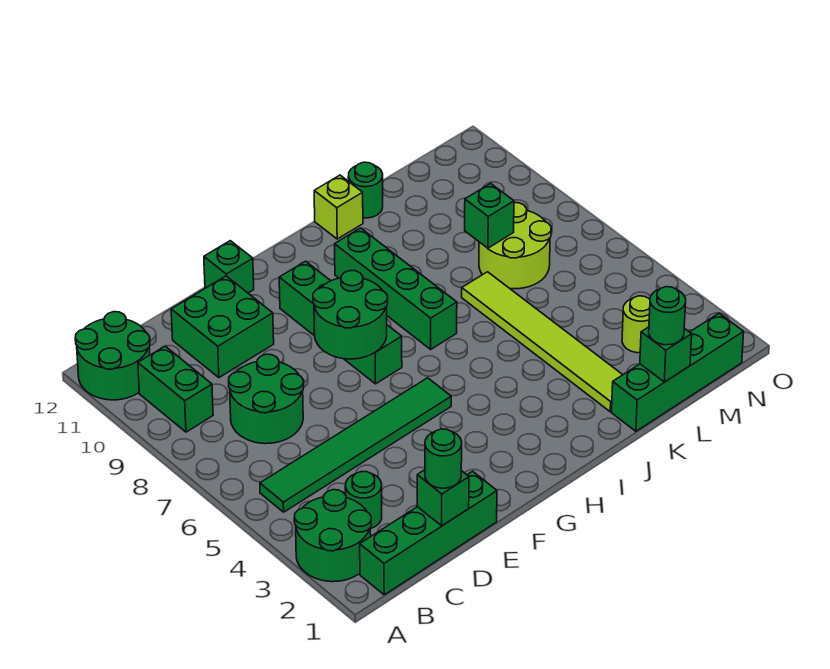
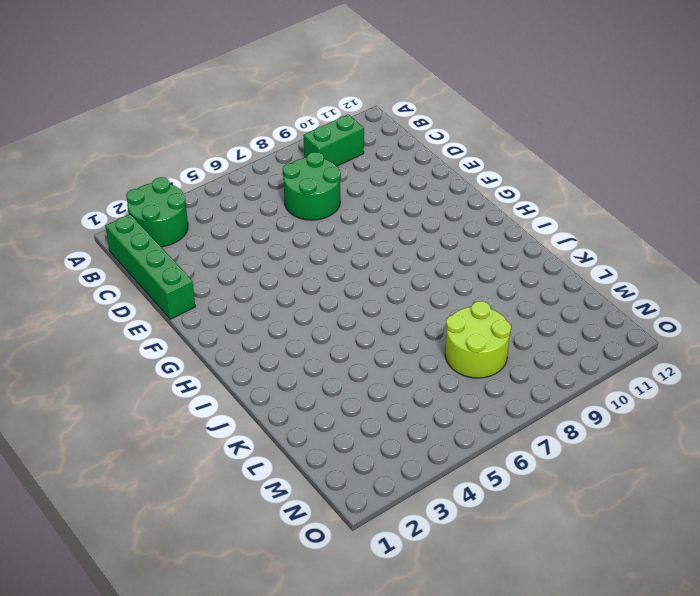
none -> green 2x2 round brick [75,312,150,400]
none -> green 1x6 tile [260,378,451,512]
none -> green 1x1 round brick [345,472,382,529]

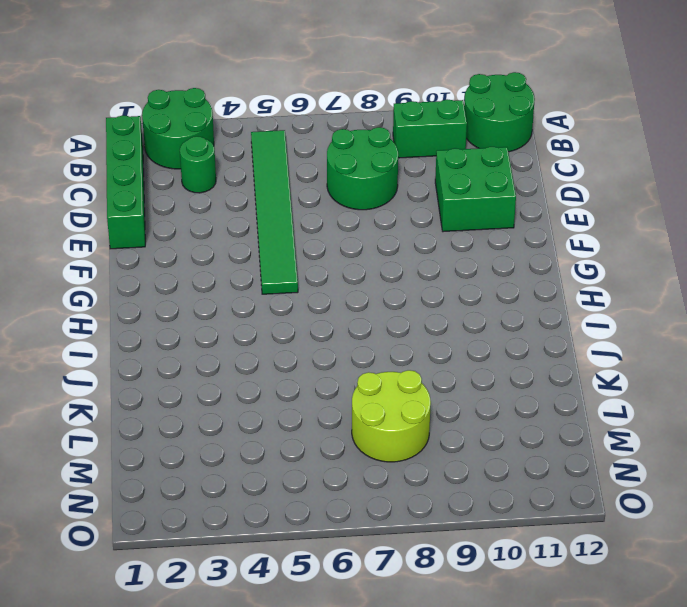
none -> green 1x1 brick [204,241,254,293]
none -> green 1x4 brick [279,261,402,384]
none -> green 1x4 brick [335,228,457,349]

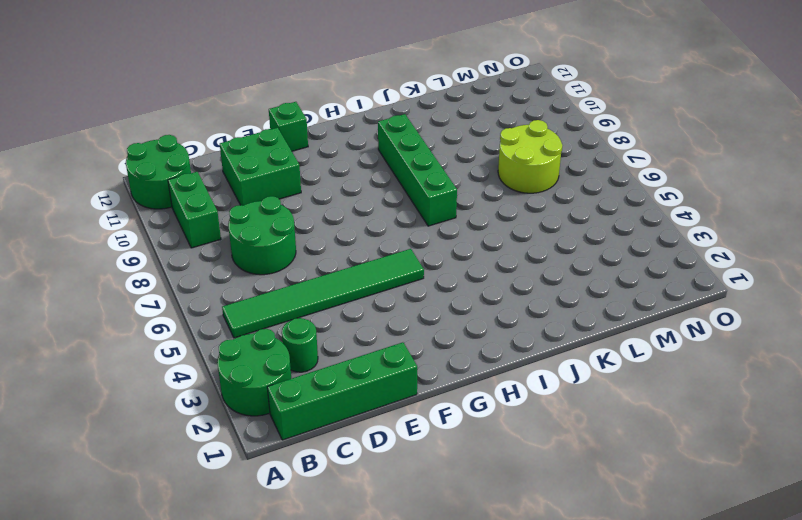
none -> green 1x4 brick [279,261,402,384]
none -> lime 1x1 brick [314,175,363,239]
none -> green 1x4 brick [612,313,744,431]

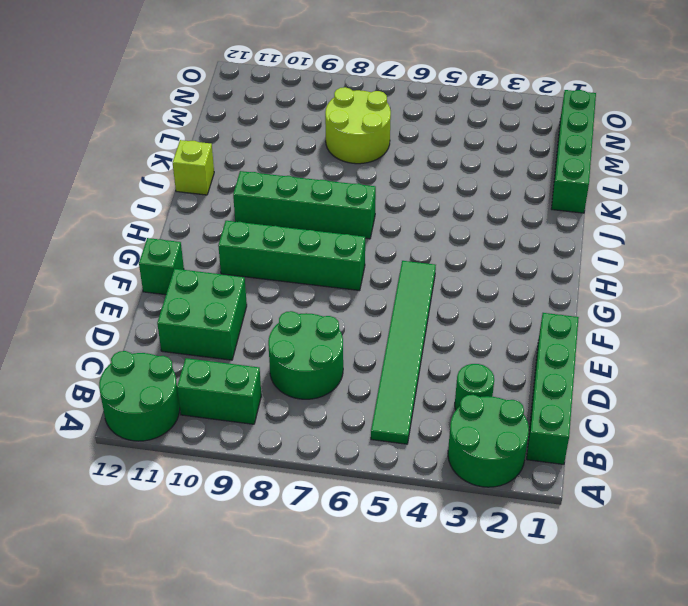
none -> lime 1x6 tile [462,272,623,412]
none -> green 1x1 round brick [348,162,383,218]
none -> lime 1x1 round brick [622,296,650,353]

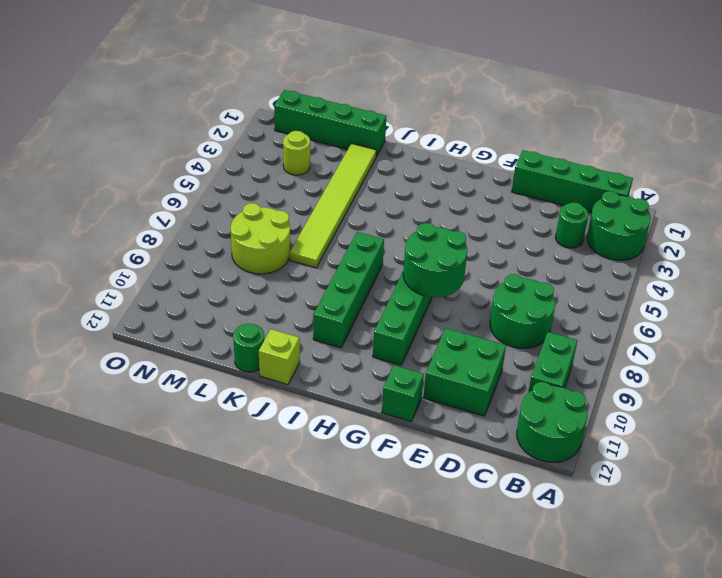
none -> green 1x6 tile [260,378,451,512]
none -> green 1x1 brick [417,470,469,526]
none -> green 1x1 brick [640,327,692,382]

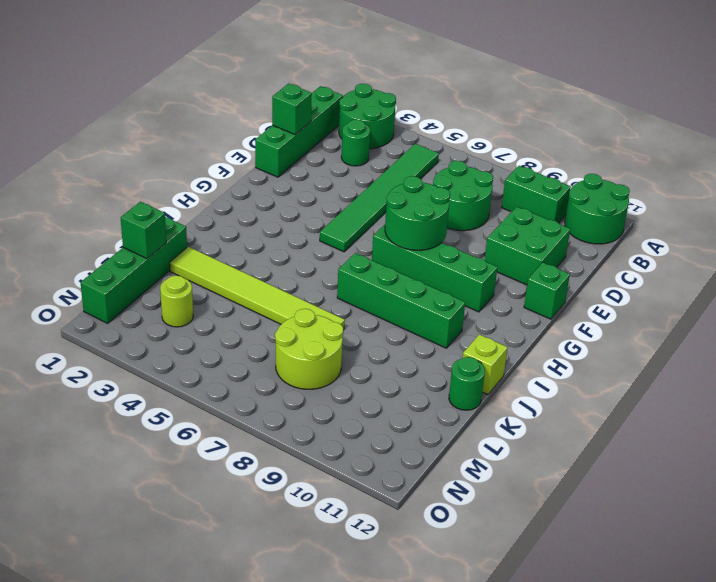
none -> green 1x1 brick [465,183,514,248]
none -> green 1x1 round brick [425,429,462,488]
none -> green 1x1 round brick [649,287,686,345]

